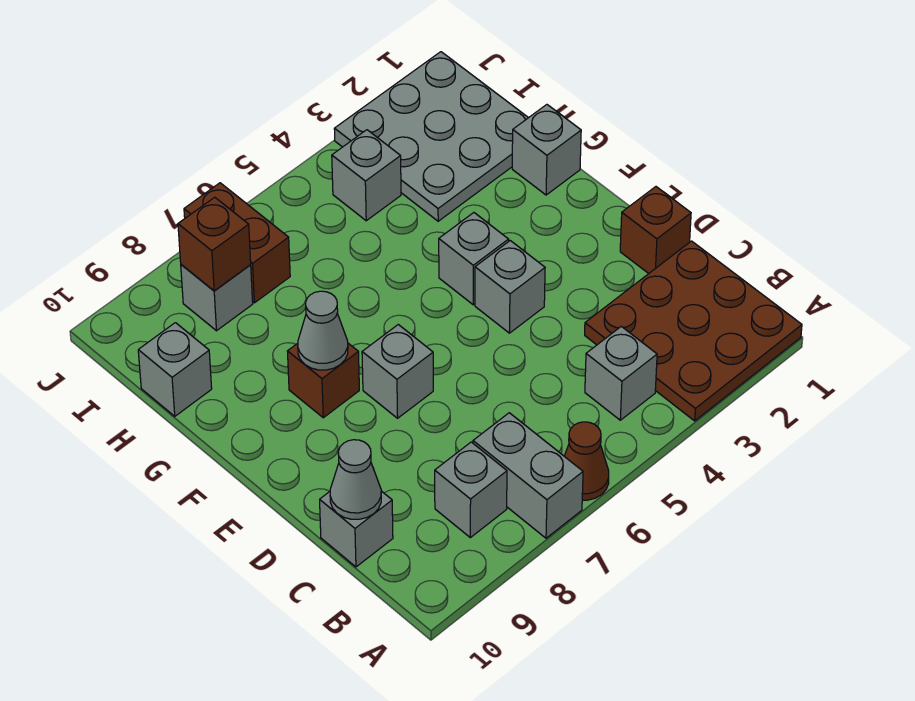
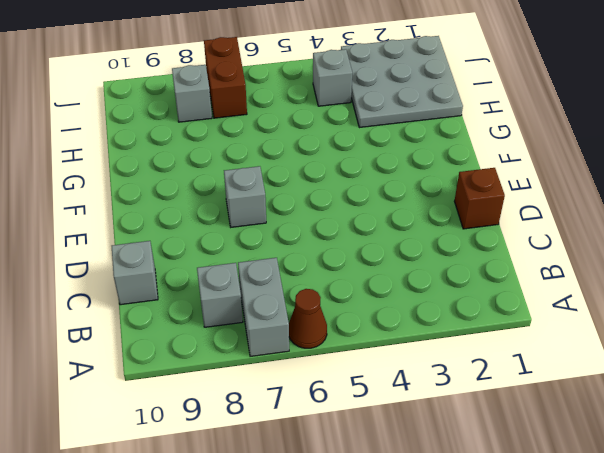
none -> brown 3x3 plate [585,241,802,421]
none -> grey 1x1 brick [585,326,657,420]
none -> grey 1x1 brick [475,241,545,333]

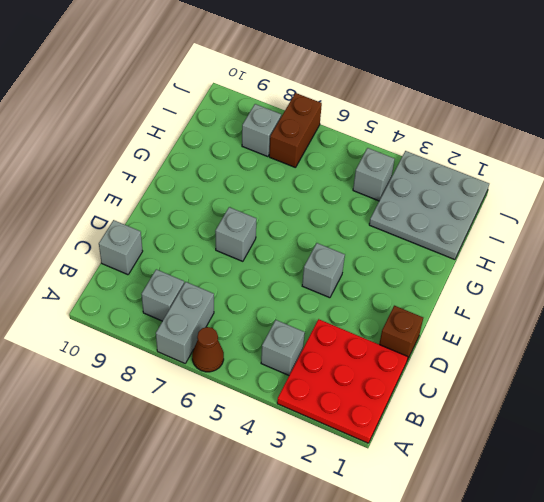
red 3x3 plate [277,319,408,443] -> brown 3x3 plate [585,241,802,421]
none -> grey 1x1 brick [439,213,509,305]
none -> brown 1x1 brick [288,343,359,418]
none -> grey 1x1 brick [512,105,581,195]

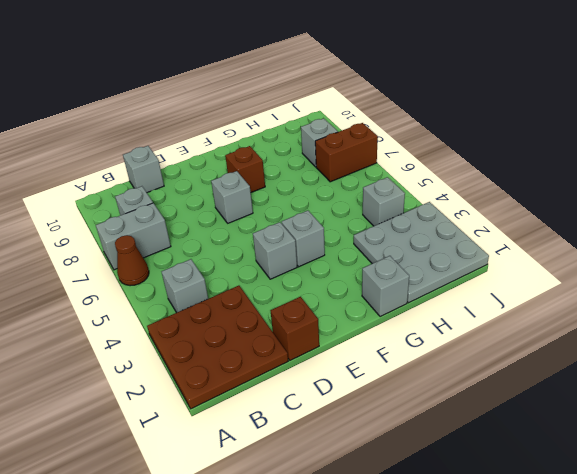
none -> grey 1x1 brick [138,323,212,416]
none -> grey 1x1 cone [330,440,381,519]
none -> grey 1x1 cone [298,291,348,370]

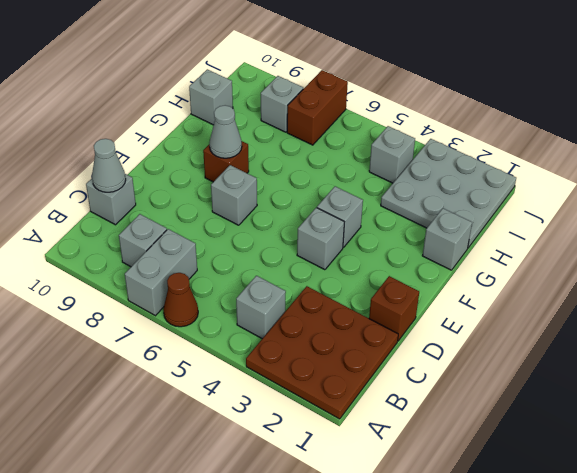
none -> brown 1x1 brick [178,197,251,291]

